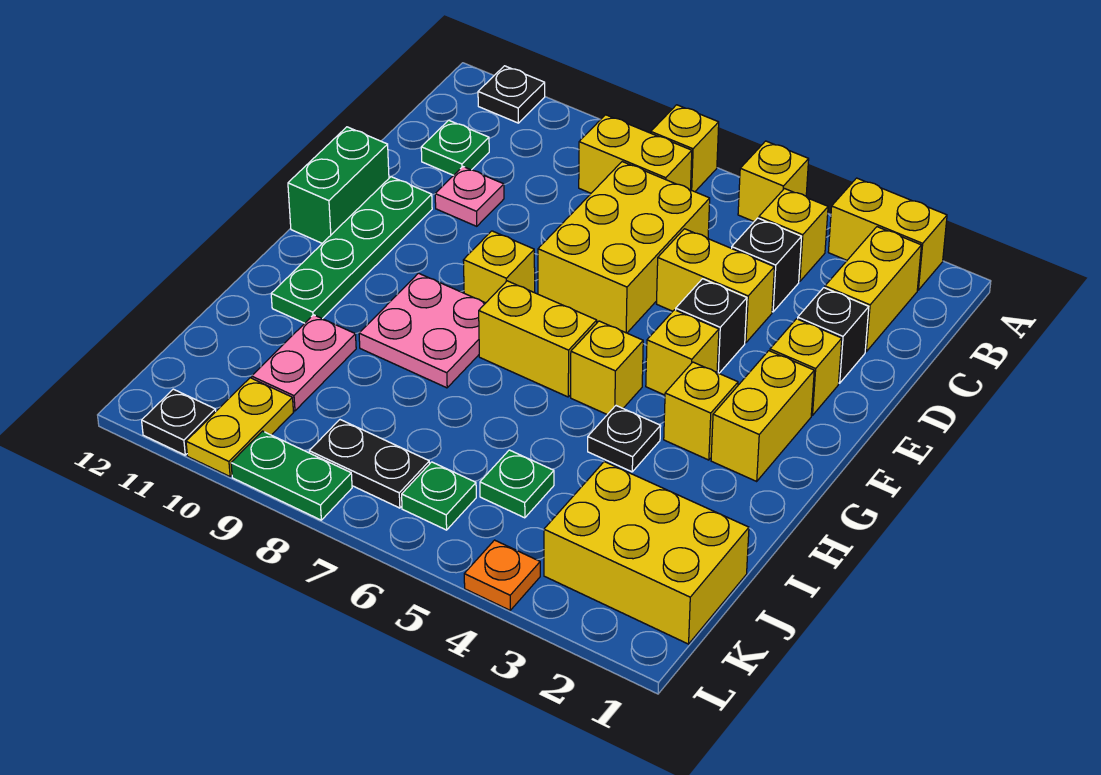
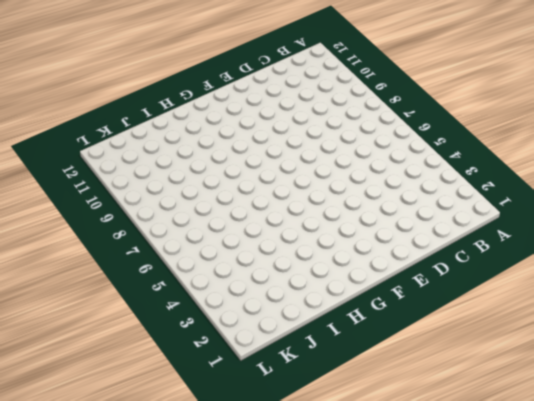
none -> yellow 1x2 brick [828,178,947,290]
none -> yellow 1x1 brick [738,141,809,221]
none -> yellow 1x1 brick [651,105,719,192]
none -> black 1x1 plate [478,66,545,123]

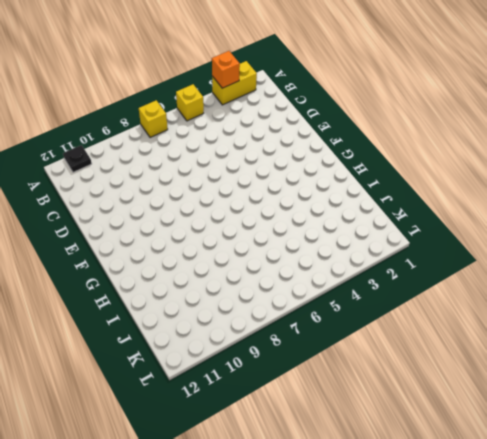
orange 1x1 brick [212,51,240,88] -> none
none -> yellow 1x2 brick [825,227,921,352]
none -> yellow 1x1 brick [759,189,828,282]
none -> yellow 1x2 brick [579,115,692,193]
none -> black 1x1 brick [732,218,801,312]

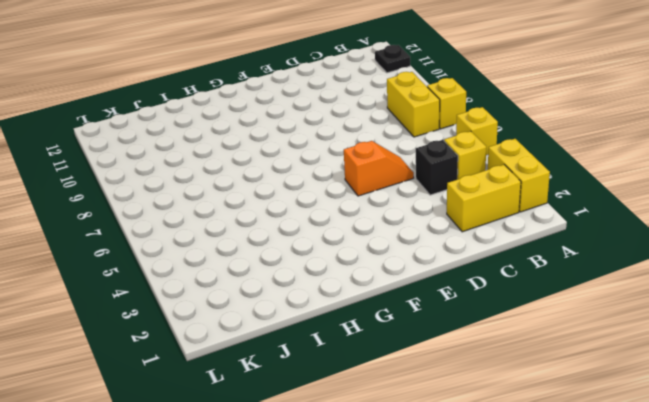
orange 1x2 slope [344,141,414,196] -> yellow 1x2 brick [656,229,774,343]
none -> yellow 2x3 brick [538,162,710,333]
none -> green 1x1 plate [421,120,489,175]
none -> black 1x1 brick [798,288,869,383]
none -> pink 1x1 plate [435,167,504,226]

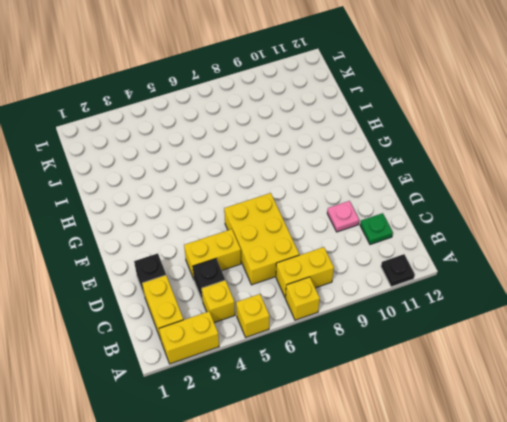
none -> yellow 1x1 brick [770,319,842,416]
none -> black 1x1 brick [676,279,747,373]
none -> green 1x4 plate [271,177,432,323]
none -> green 1x2 brick [288,127,389,243]

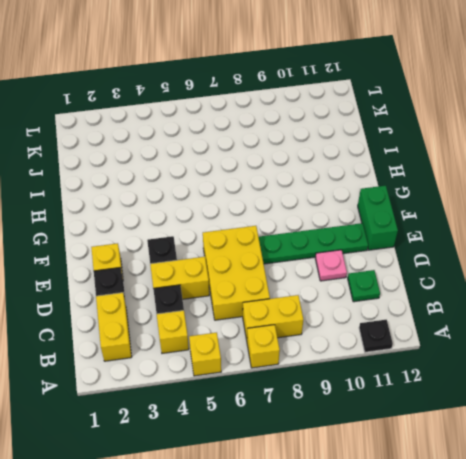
green 1x4 plate [259,223,368,264] -> green 1x4 plate turned to [271,177,432,323]
none -> yellow 1x2 brick [828,178,947,290]
none -> yellow 1x2 brick [711,351,814,481]
none -> yellow 1x1 brick [646,310,719,395]
none -> yellow 1x1 brick [463,231,535,303]

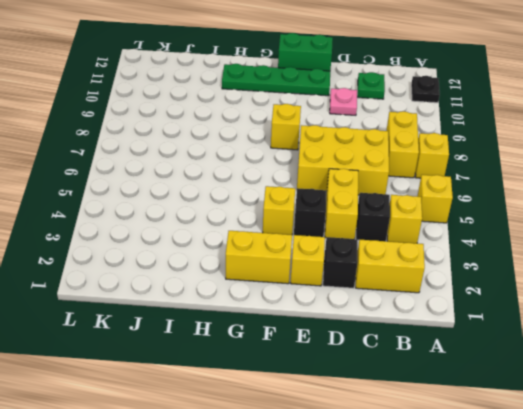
none -> yellow 1x2 brick [828,178,947,290]
none -> yellow 1x1 brick [664,362,738,460]
none -> yellow 1x1 brick [571,321,643,415]
none -> yellow 1x2 brick [479,281,597,397]

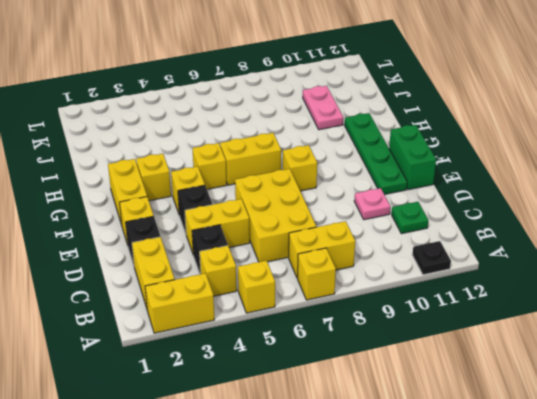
none -> pink 2x2 plate [359,273,485,388]
none -> black 1x1 plate [588,406,661,472]
none -> yellow 2x3 brick [544,462,749,644]
none -> green 1x1 plate [480,450,554,518]

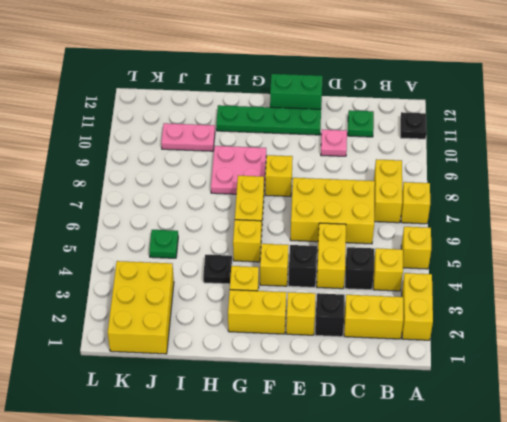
none -> green 1x1 plate [402,462,476,530]
none -> black 1x2 plate [309,420,430,508]
none -> yellow 1x2 plate [186,378,294,477]
none -> orange 1x1 plate [464,540,540,610]

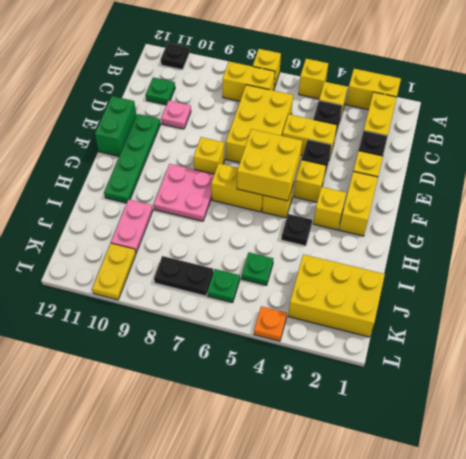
yellow 2x2 brick [237,129,302,201] -> none
none -> green 1x2 plate [231,431,352,520]
none -> black 1x1 plate [142,389,216,455]

